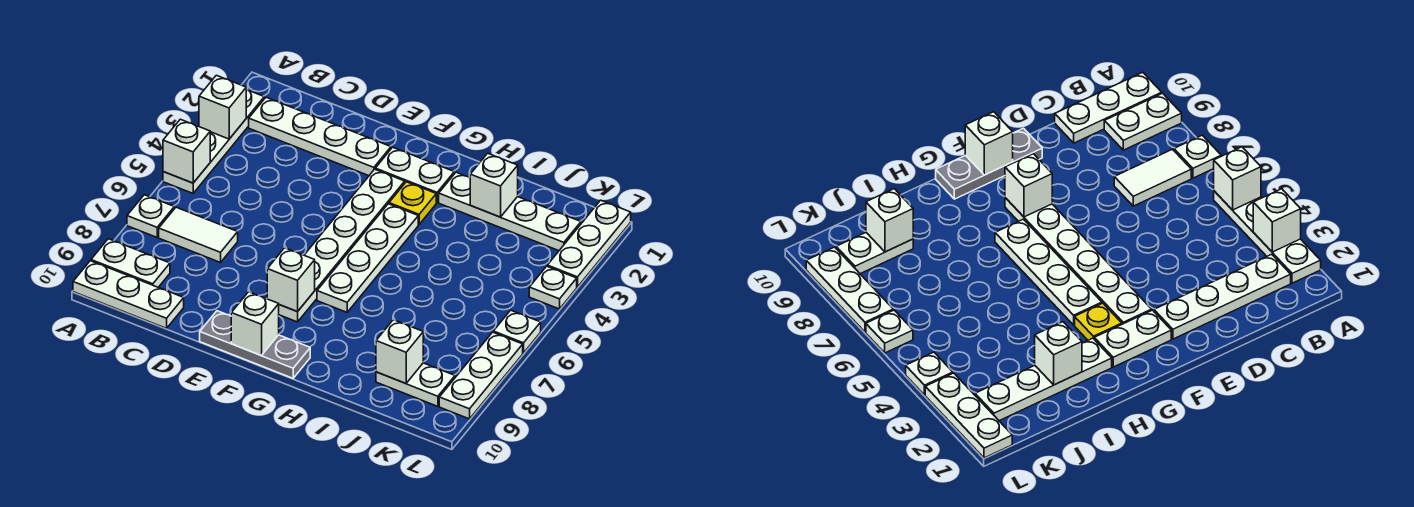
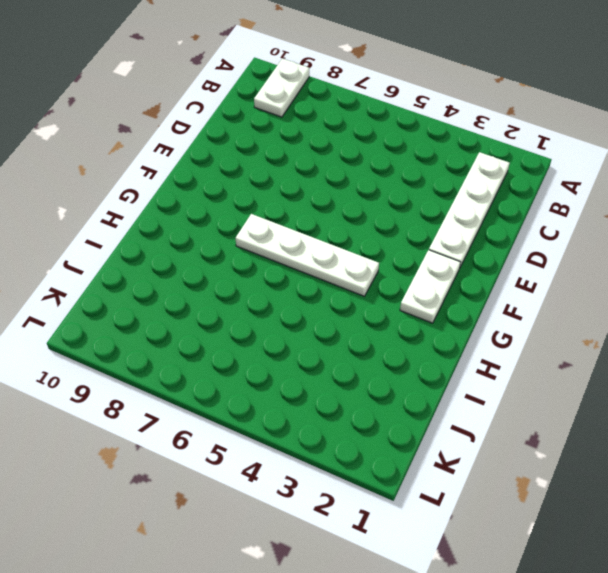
none -> white 1x4 plate [163,89,264,193]
none -> white 1x1 plate [127,195,174,237]
none -> white 1x3 plate [73,261,184,328]

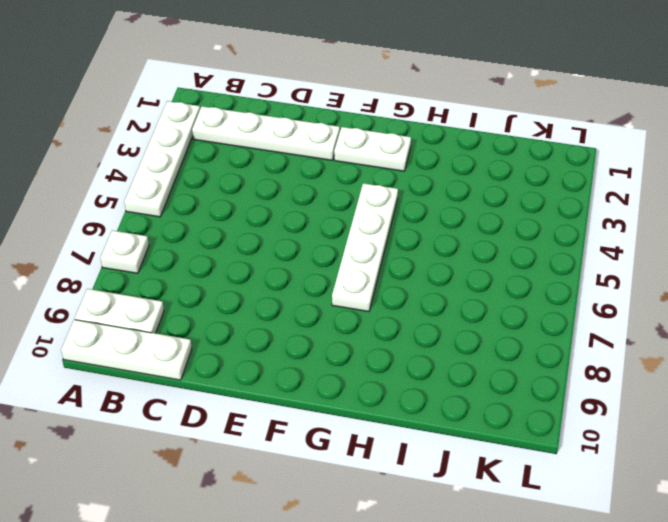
none -> white 1x2 tile [159,207,238,263]
none -> grey 1x3 plate [200,311,310,378]
none -> white 1x6 plate [279,169,405,322]

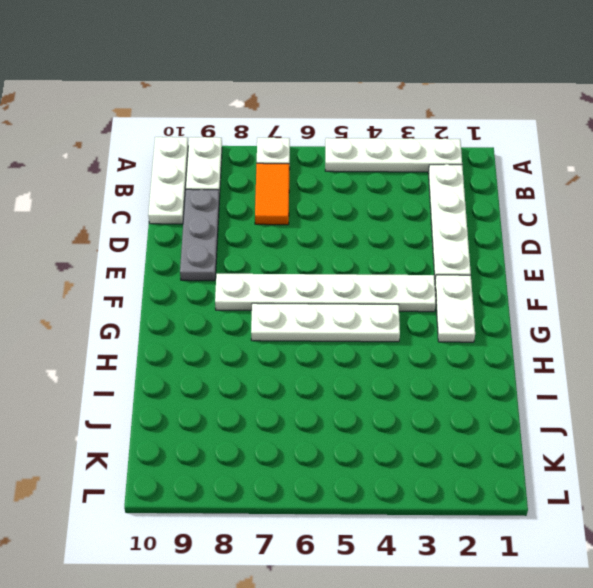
orange 1x2 tile [255,163,289,225] -> white 1x2 tile [159,207,238,263]
grey 1x3 plate [180,189,219,281] -> grey 1x3 plate moved to [200,311,310,378]
none -> yellow 1x1 plate [389,182,436,224]
none -> white 1x4 plate [439,172,581,251]
none -> white 1x2 plate [376,363,455,406]

